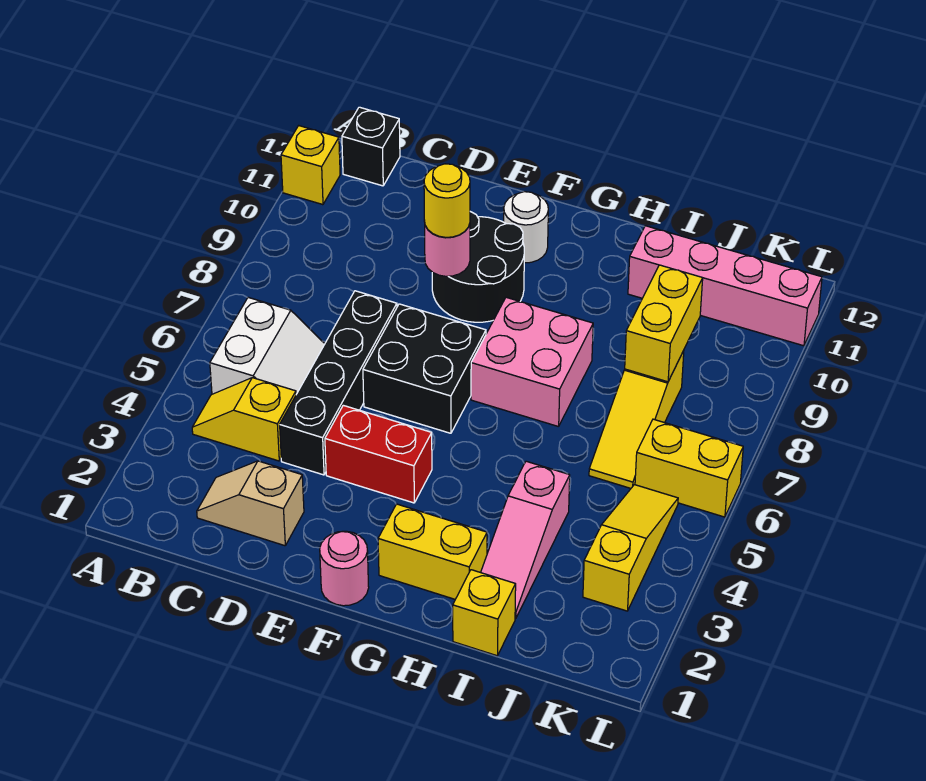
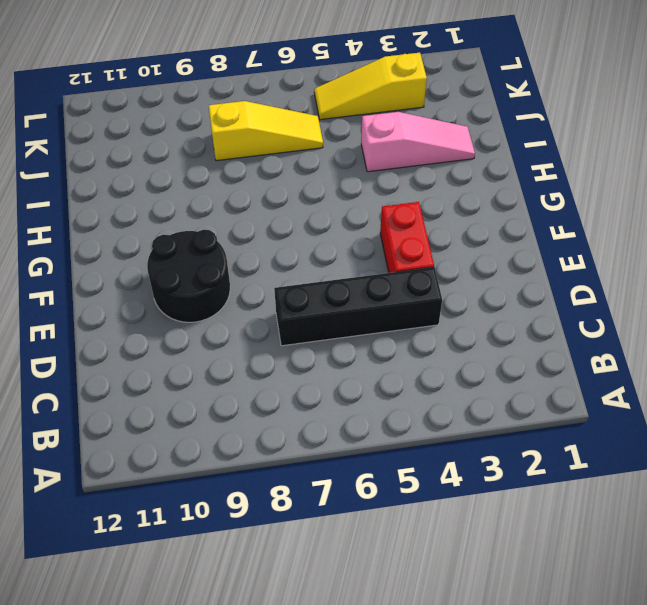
none -> yellow 1x1 brick [281,126,340,205]
none -> yellow 1x2 slope [192,378,296,461]
none -> white 2x2 slope [210,297,325,394]

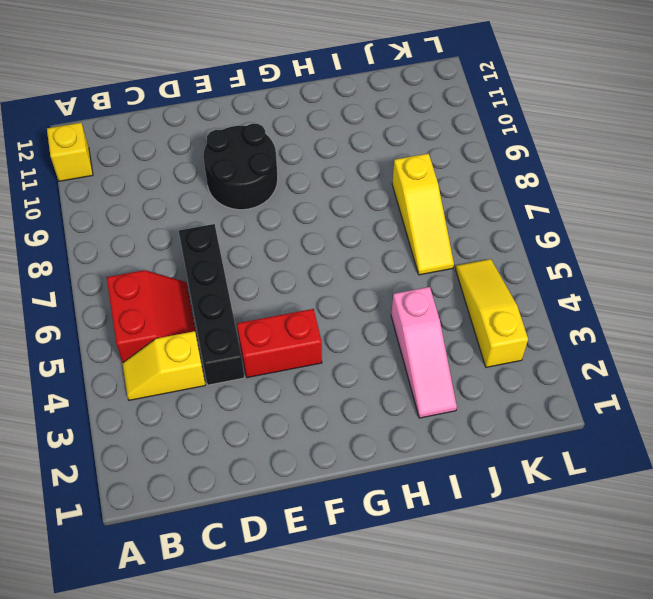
red 2x2 slope [107,270,195,363] -> white 2x2 slope [210,297,325,394]
none -> black 1x1 brick [342,107,400,186]
none -> tan 1x2 slope [197,461,304,546]
none -> black 2x2 brick [363,304,486,433]

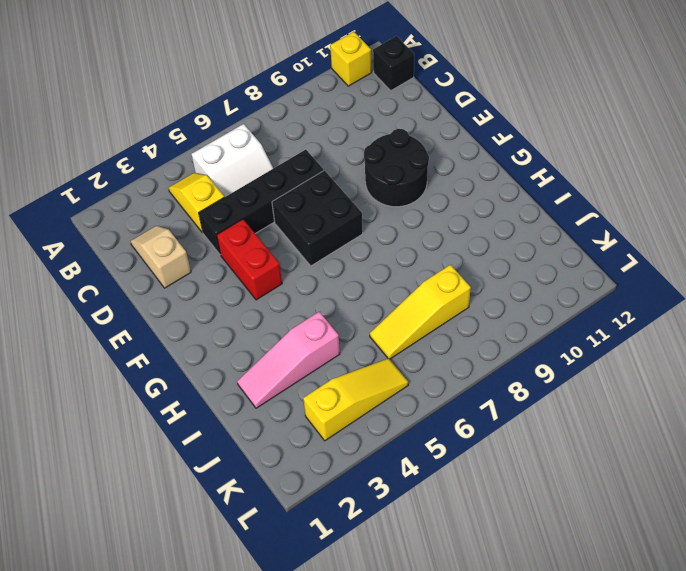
none -> pink 1x1 round brick [320,531,369,606]
none -> white 1x1 round brick [504,192,548,263]
none -> yellow 1x2 brick [378,504,487,599]

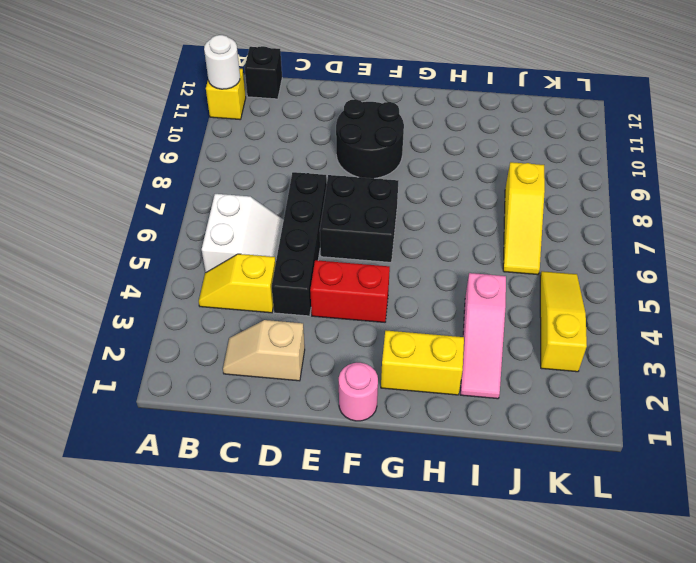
white 1x1 round brick [204,35,240,89] -> white 1x1 round brick moved to [504,192,548,263]
none -> pink 2x2 brick [471,297,593,427]
none -> yellow 1x1 brick [453,570,516,656]
none -> pink 1x4 brick [628,226,822,346]

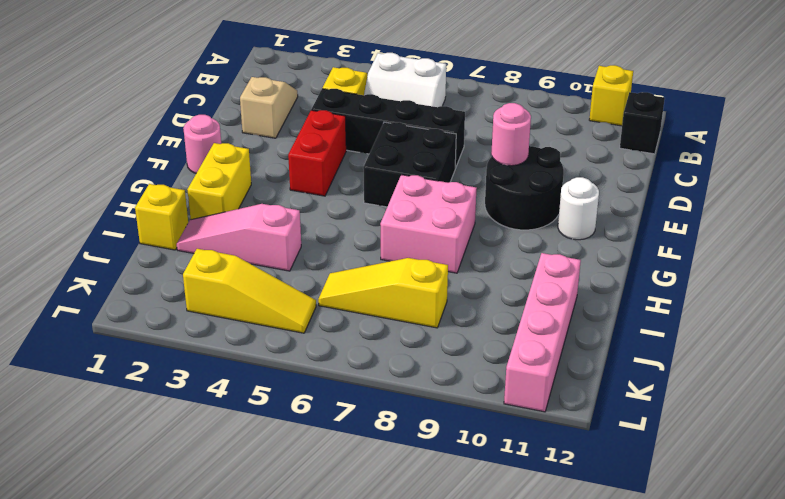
none -> yellow 1x2 brick [635,419,743,517]
none -> yellow 1x2 brick [625,265,703,382]
none -> yellow 1x1 round brick [424,164,470,237]

